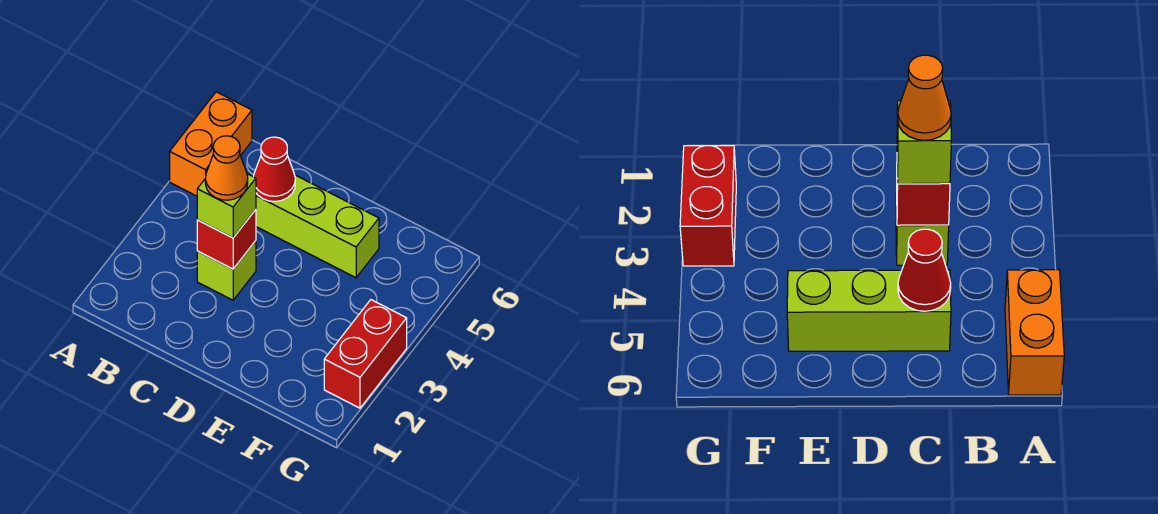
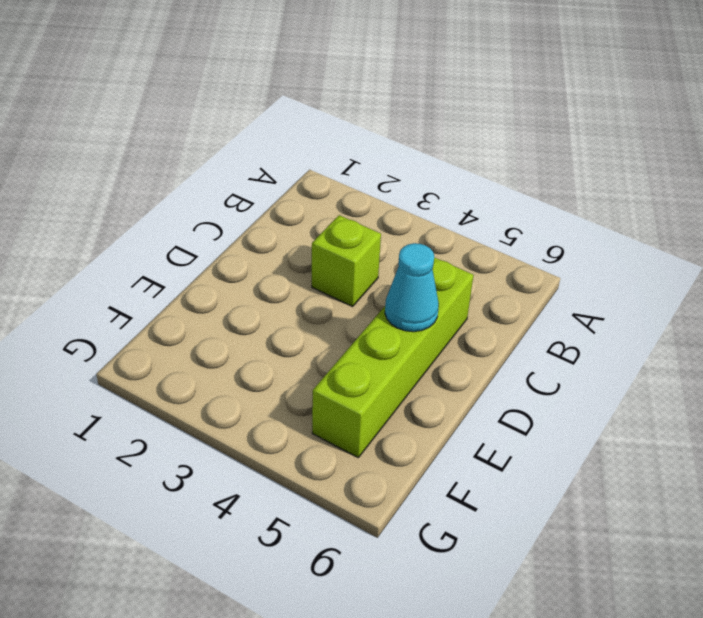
lime 1x4 brick [312,257,474,457] -> lime 1x3 brick [256,175,379,278]
cyan 1x1 cone [385,243,439,332] -> none
none -> orange 1x2 brick [170,92,252,196]
none -> red 1x2 brick [324,300,407,408]

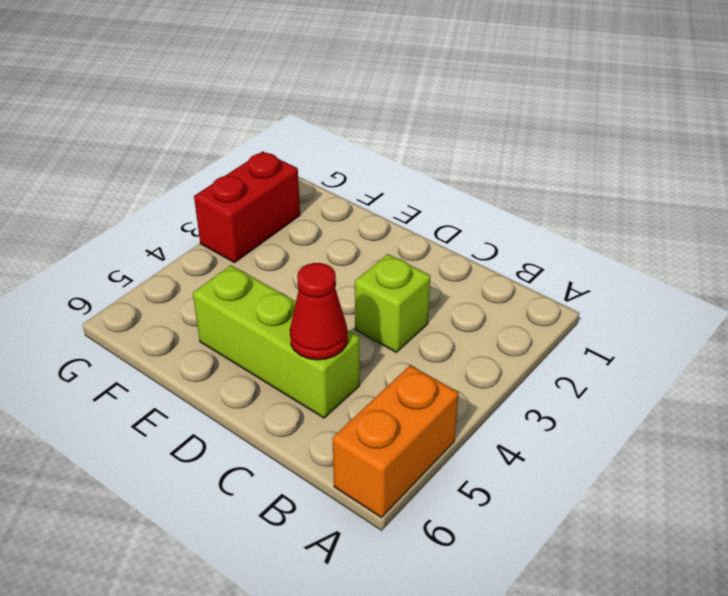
none -> red 1x1 brick [197,210,256,269]
none -> lime 1x1 brick [197,174,256,238]

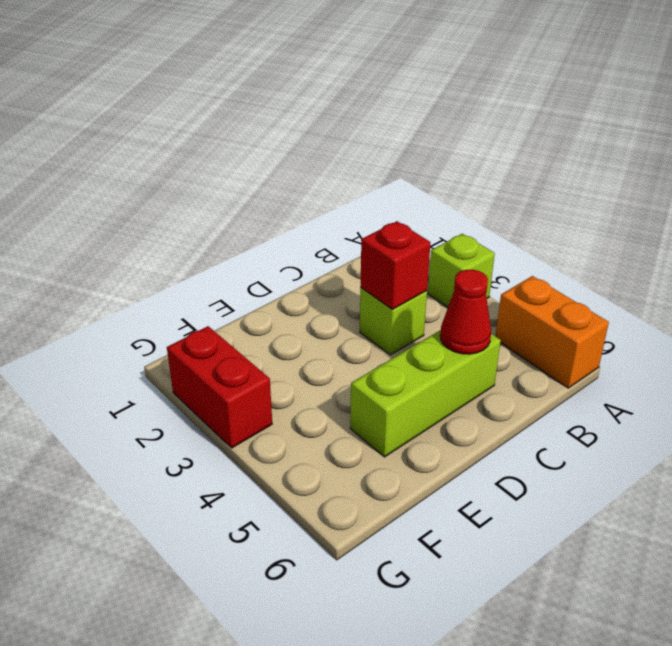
lime 1x1 brick [428,234,495,307] -> lime 1x1 brick moved to [197,174,256,238]
none -> orange 1x1 cone [205,136,248,200]

